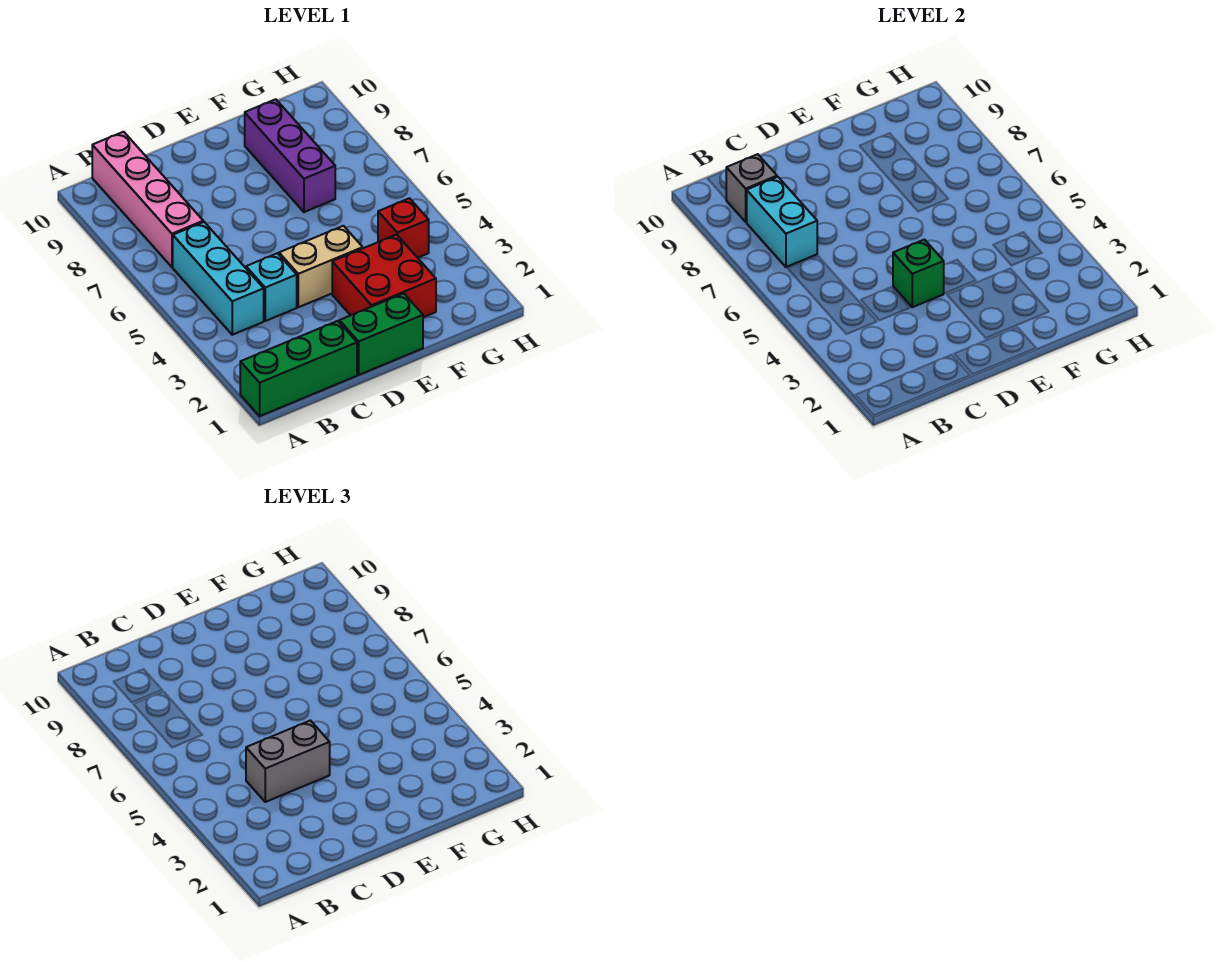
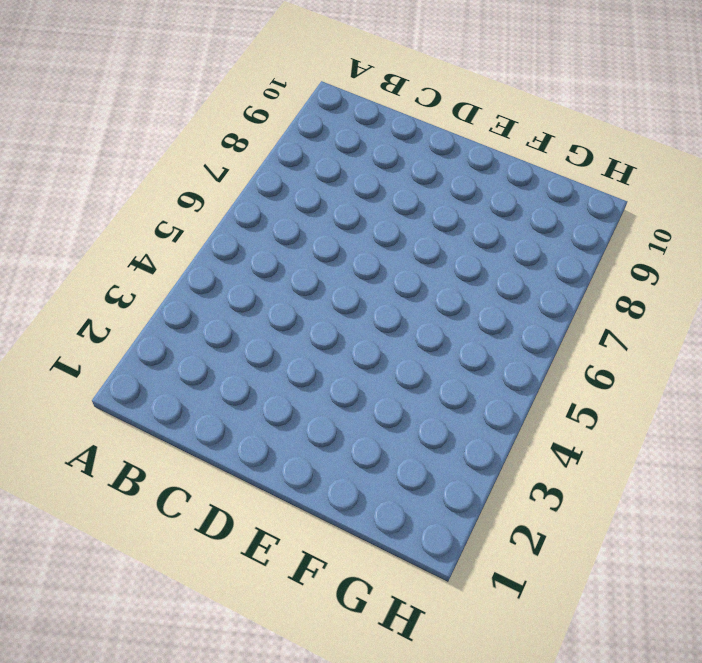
none -> green 1x3 brick [240,321,357,416]
none -> cyan 1x3 brick [173,222,264,335]
none -> pink 1x4 brick [92,132,203,267]

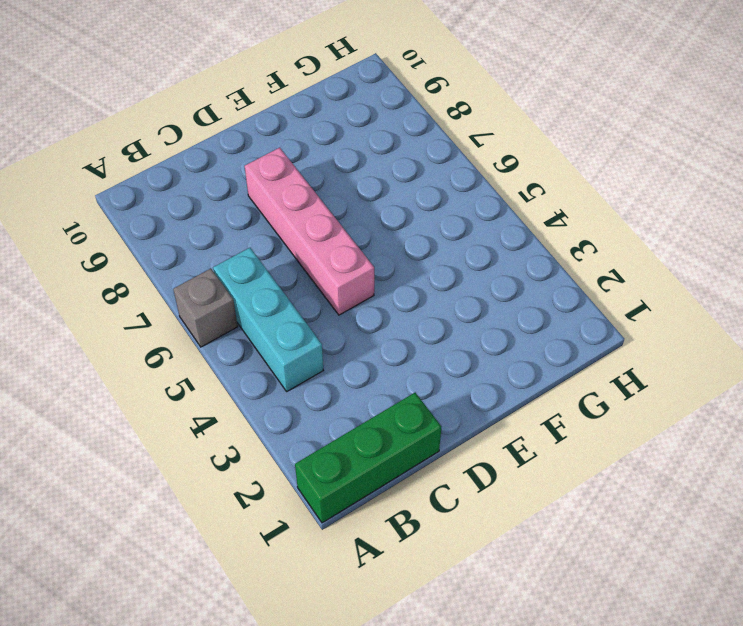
grey 1x1 brick [173,269,238,347] -> grey 1x1 brick moved to [726,154,777,222]
pink 1x4 brick [245,148,374,315] -> pink 1x4 brick moved to [92,132,203,267]
none -> cyan 1x1 brick [246,253,297,321]
none -> green 1x2 brick [339,293,423,375]
none -> tan 1x2 brick [279,226,363,307]

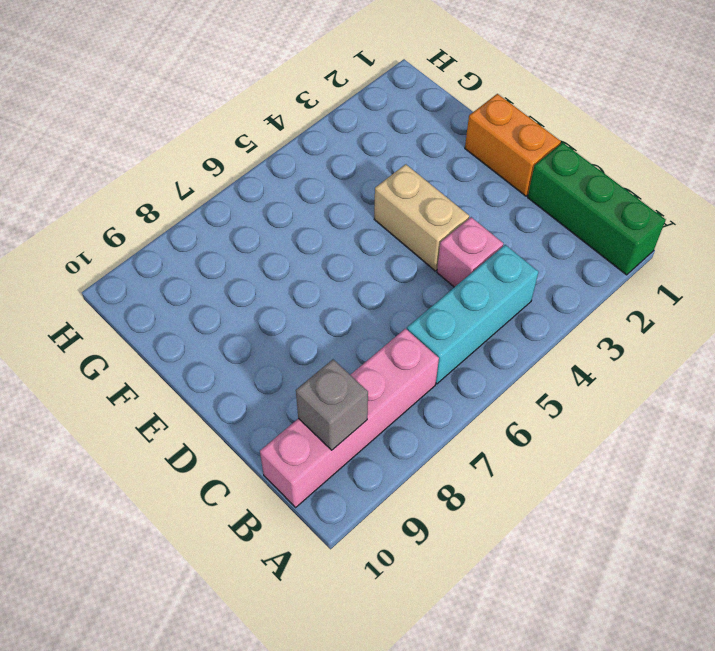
pink 1x1 brick [437,217,503,287] -> cyan 1x1 brick [246,253,297,321]
orange 1x2 brick [465,94,561,196] -> green 1x2 brick [339,293,423,375]
none -> red 2x2 brick [332,235,436,317]
none -> purple 1x3 brick [245,99,335,212]
none -> red 1x1 brick [378,198,429,258]

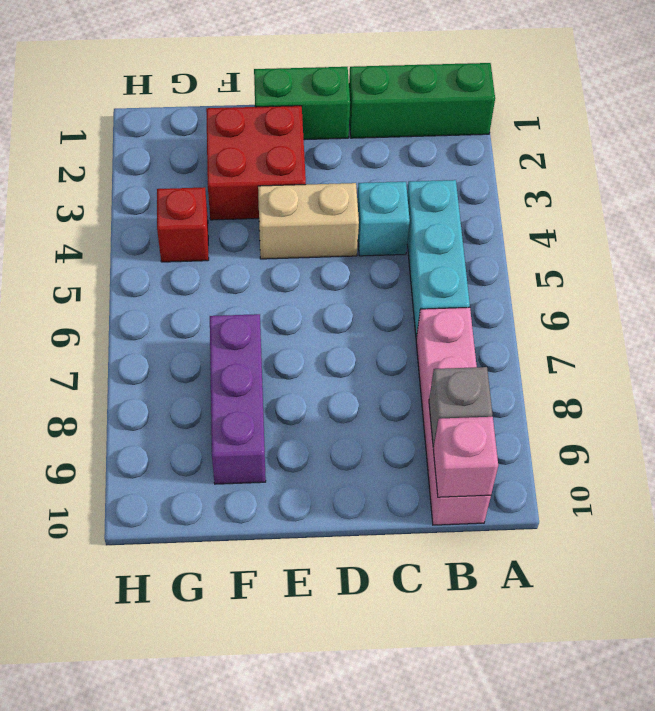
pink 1x1 brick [433,417,498,497] -> none
none -> cyan 1x2 brick [747,177,817,267]
none -> green 1x1 brick [893,240,944,307]
none -> grey 1x2 brick [246,721,330,802]

